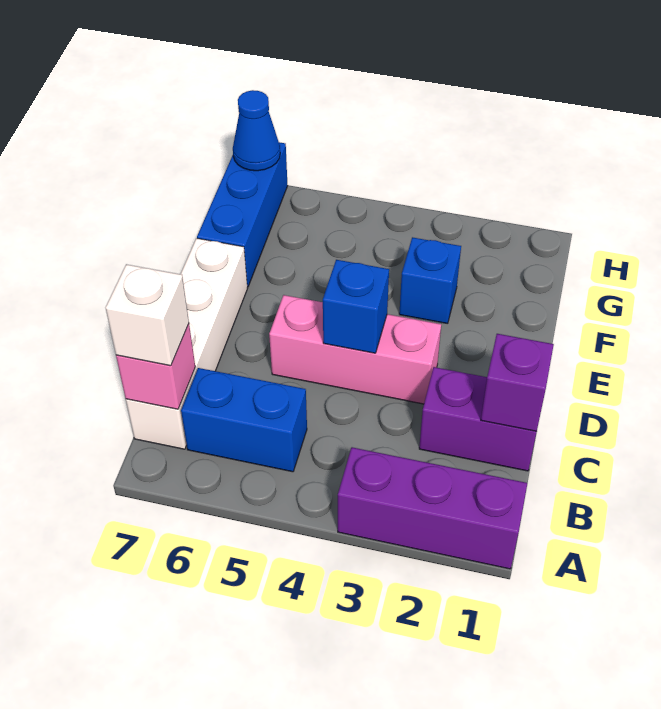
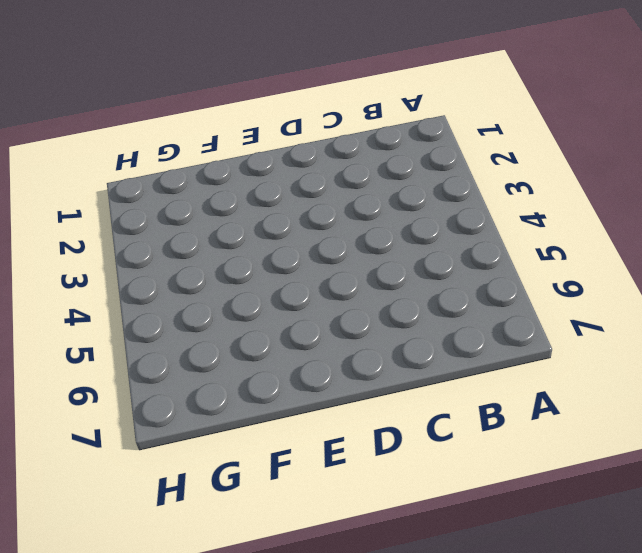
none -> purple 1x3 brick [338,447,527,569]
none -> blue 1x2 brick [181,368,307,472]
none -> white 1x4 brick [126,238,248,449]

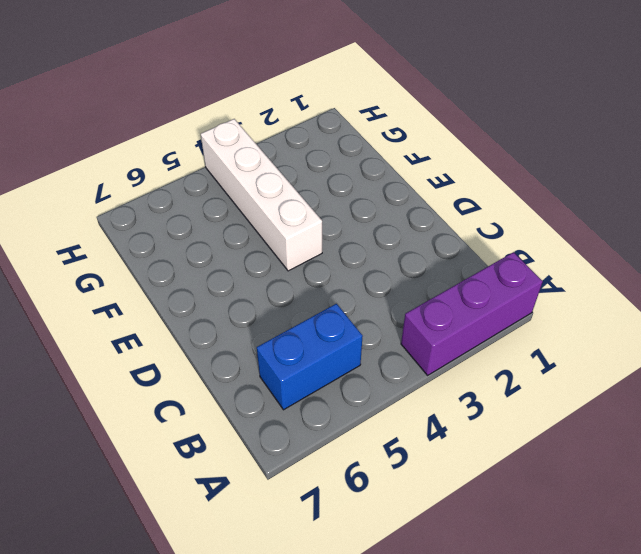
white 1x4 brick [201,119,322,271] -> white 1x4 brick moved to [126,238,248,449]
none -> purple 1x2 brick [419,367,537,471]
none -> pink 1x3 brick [269,295,441,404]
none -> blue 1x1 brick [399,237,461,324]

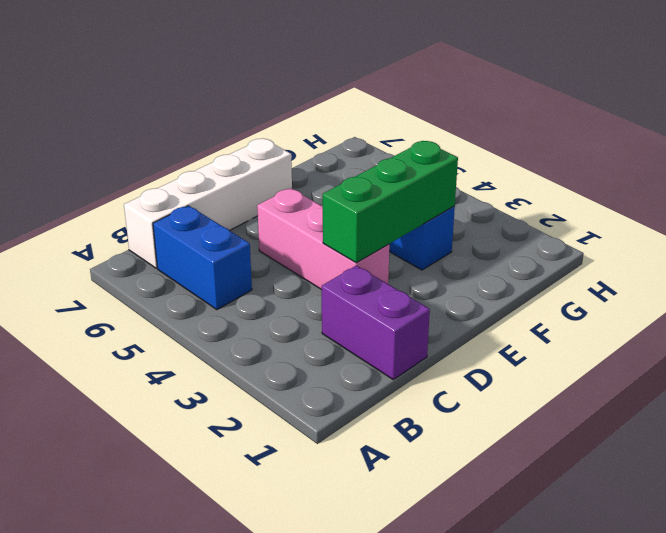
green 1x3 brick [323,141,458,263] -> none
none -> purple 1x3 brick [338,447,527,569]
none -> blue 1x3 brick [197,142,288,287]
none -> pink 1x1 brick [116,324,195,409]

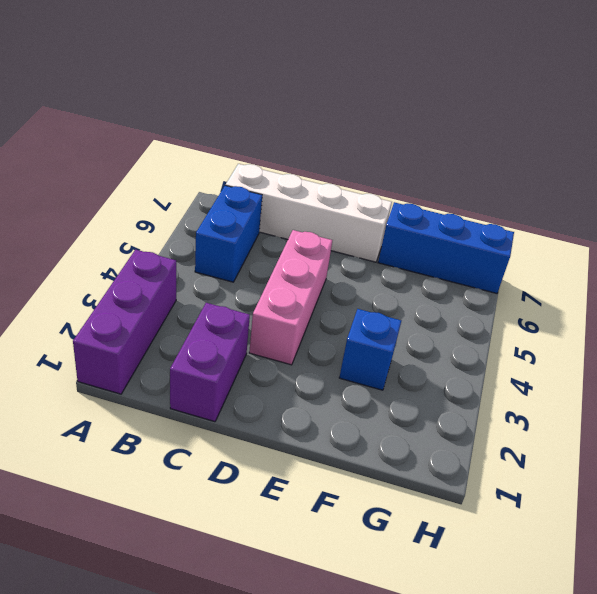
none -> pink 1x1 brick [116,324,195,409]
none -> purple 1x1 brick [481,334,554,431]
none -> blue 1x1 brick [323,260,389,353]

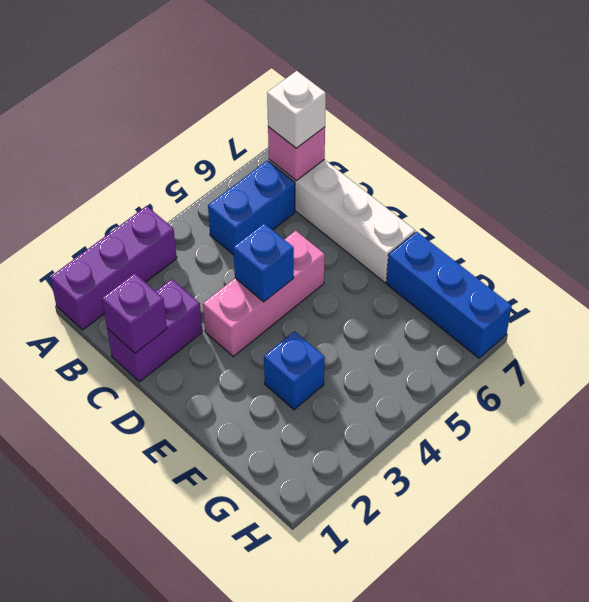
none -> blue 1x1 cone [233,90,280,171]

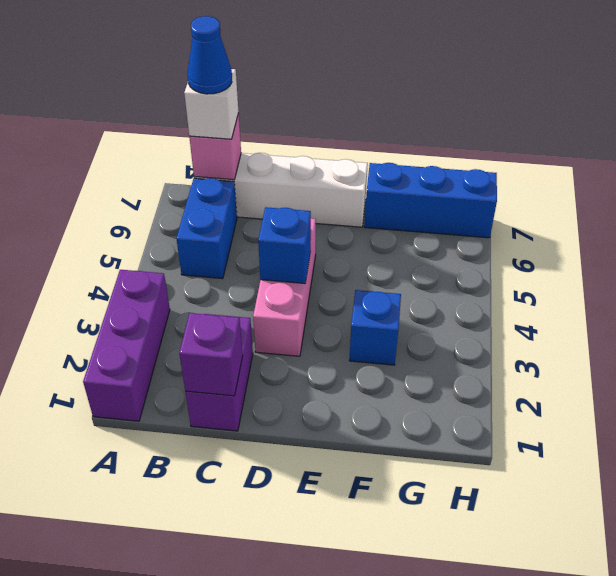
blue 1x1 cone [188,16,232,94] -> blue 1x1 cone moved to [233,90,280,171]

